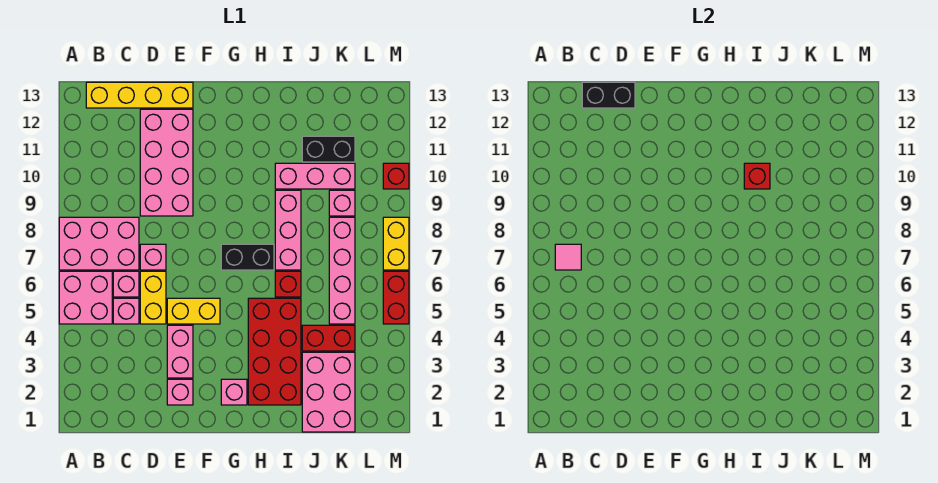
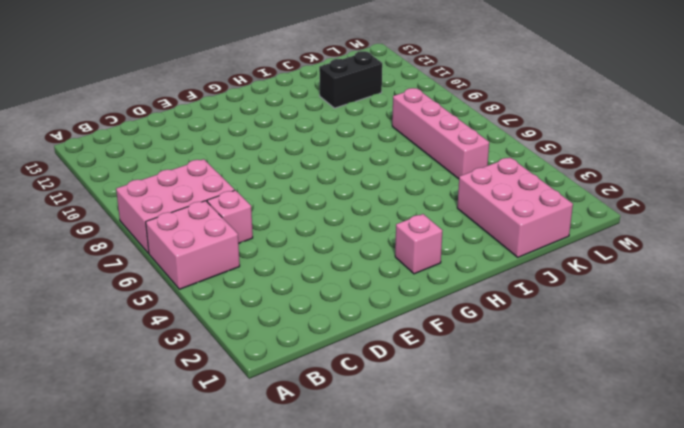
none -> yellow 1x4 brick [86,82,193,108]
none -> pink 1x1 brick [113,298,139,324]
none -> yellow 1x2 brick [140,271,166,324]

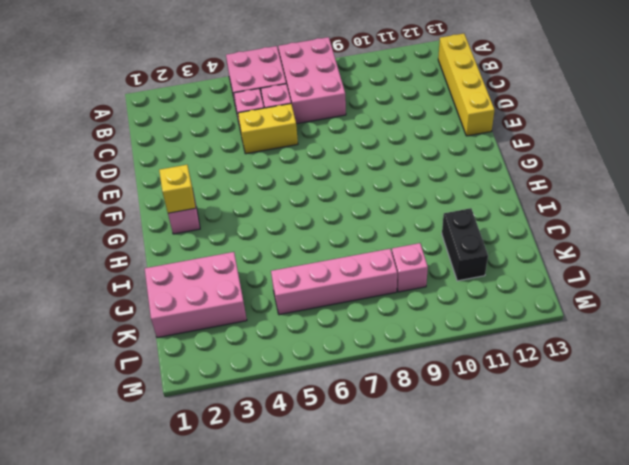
yellow 1x1 brick [159,165,196,213] -> none
none -> pink 1x1 brick [140,244,166,270]
none -> pink 2x4 brick [140,109,193,216]
none -> pink 1x1 brick [167,379,193,405]

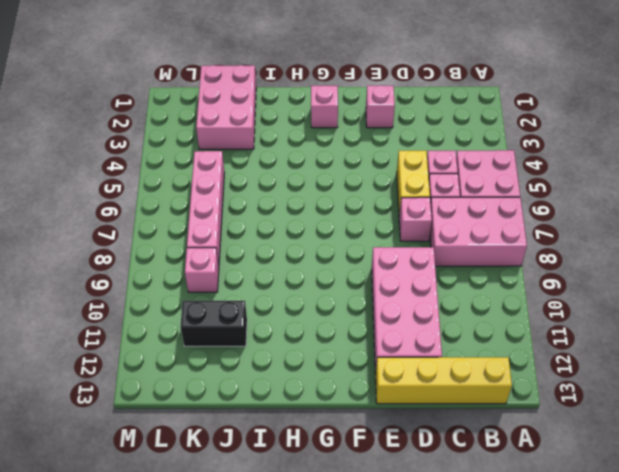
none -> pink 1x2 brick [167,325,193,378]
none -> yellow 1x2 brick [167,298,220,324]
none -> black 1x2 brick [221,244,274,270]

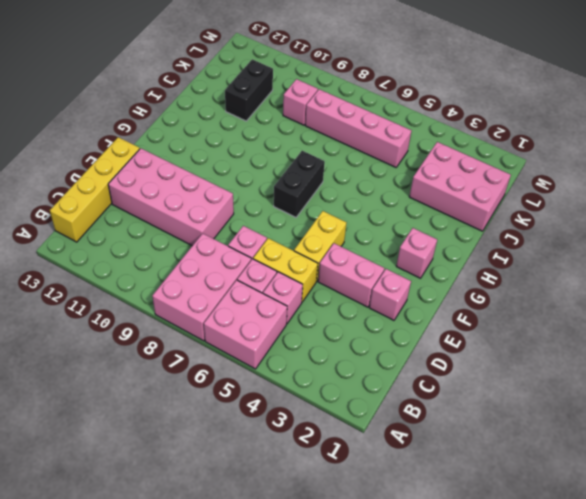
none -> red 2x4 brick [248,298,301,405]
none -> red 1x1 brick [275,271,301,297]
none -> pink 1x3 brick [275,190,301,270]

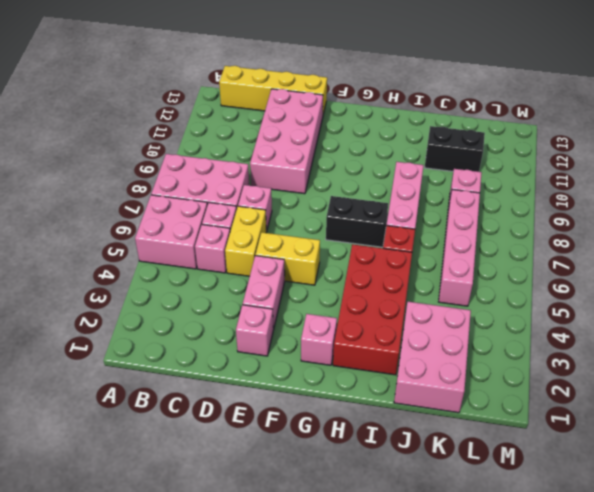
none -> pink 1x3 brick [275,163,355,189]
none -> red 1x2 brick [302,325,355,351]
none -> red 1x2 brick [383,271,409,324]

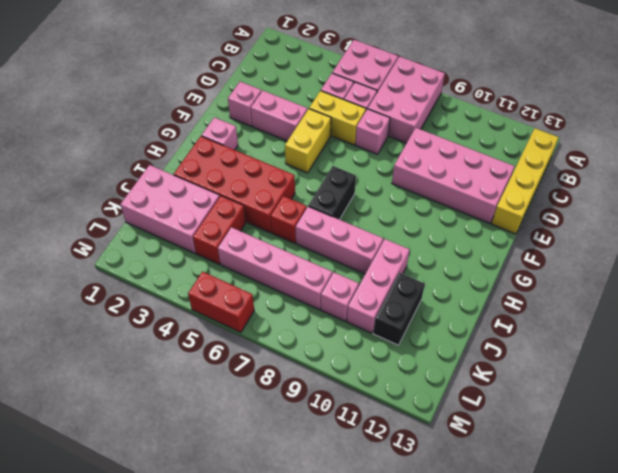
none -> yellow 1x2 brick [383,217,409,270]
none -> red 1x1 brick [383,163,409,189]
none -> pink 1x1 tile [555,244,581,270]

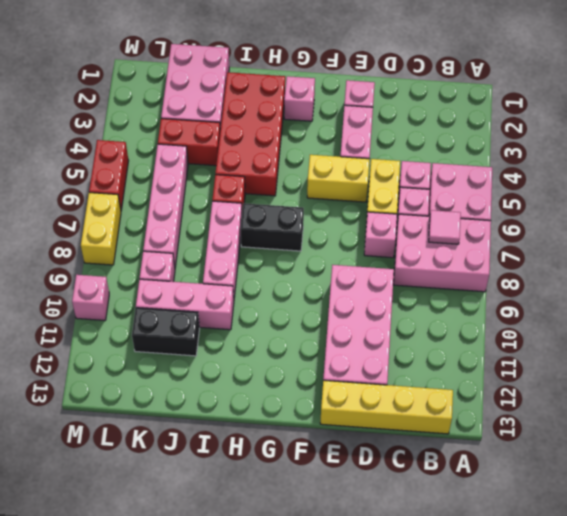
pink 1x1 brick [72,275,109,321] -> red 1x1 brick [383,163,409,189]
none -> black 1x2 brick [582,82,635,108]
none -> red 1x1 brick [744,163,770,189]

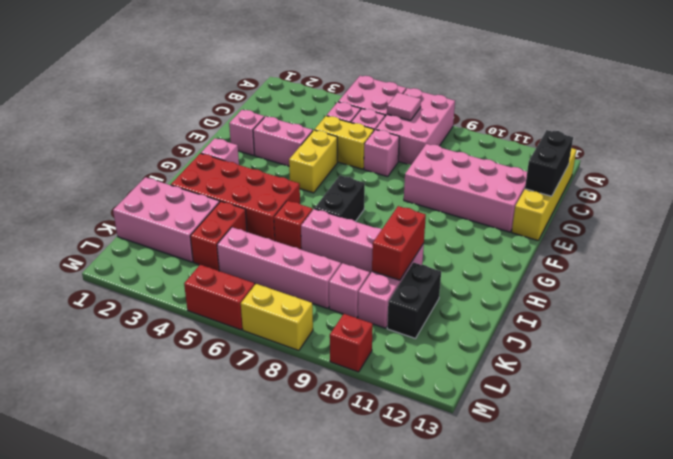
red 1x2 brick [372,206,426,280] -> red 1x1 brick [744,163,770,189]

